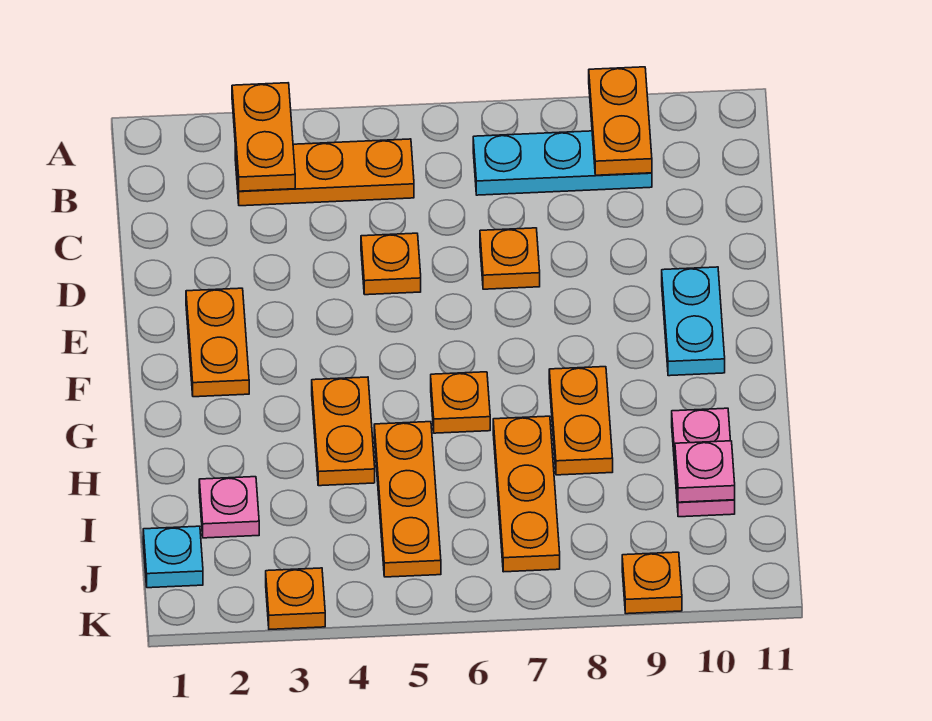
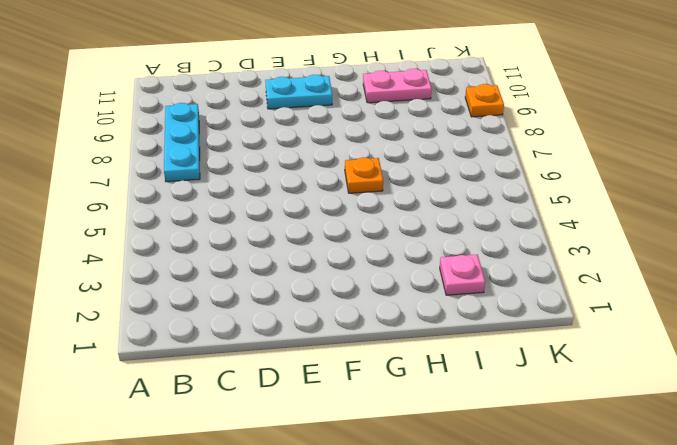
none -> orange 1x3 plate [235,139,414,206]
none -> orange 1x1 plate [361,233,421,295]
none -> orange 1x1 plate [480,228,540,289]

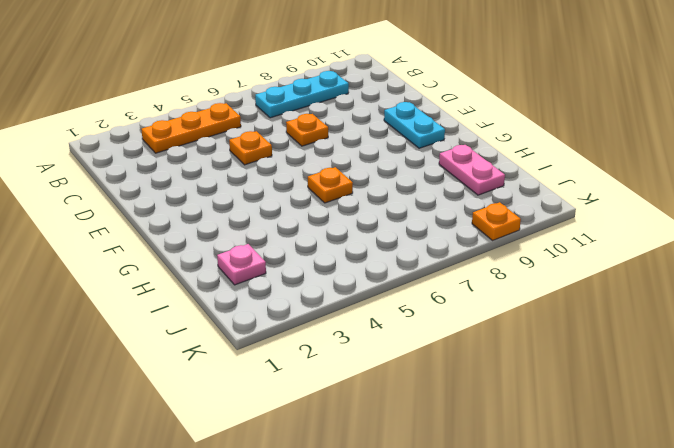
none -> orange 1x2 plate [186,288,249,397]
none -> orange 1x2 plate [312,377,375,486]
none -> orange 1x2 plate [549,367,613,475]

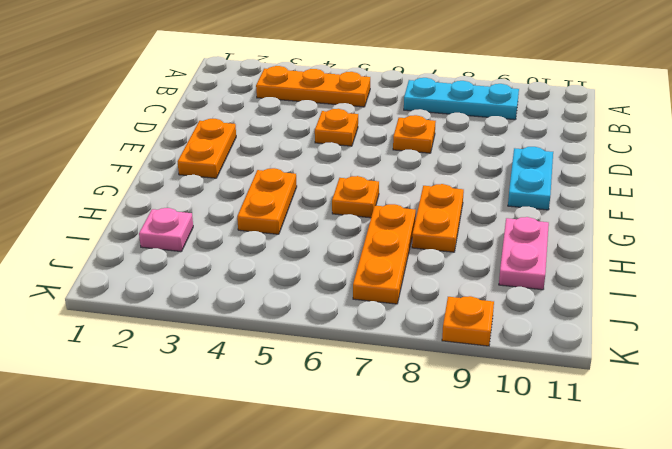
none -> orange 1x3 plate [374,422,441,577]
none -> cyan 1x1 plate [143,526,203,588]
none -> orange 1x1 plate [266,568,325,629]

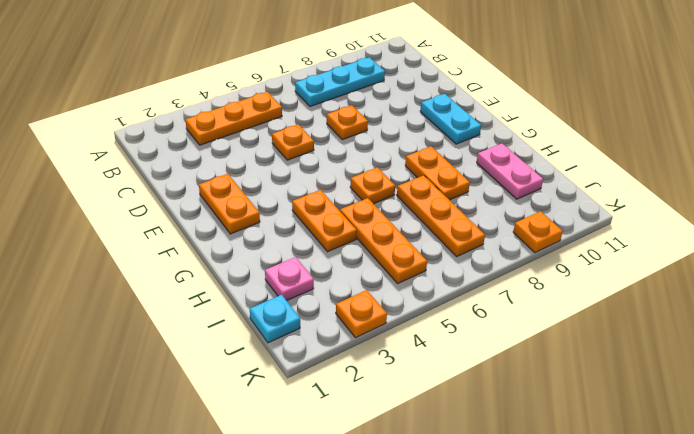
none -> orange 1x2 plate [232,83,295,191]
none -> orange 1x2 plate [589,67,652,175]
none -> pink 1x1 plate [675,441,735,502]

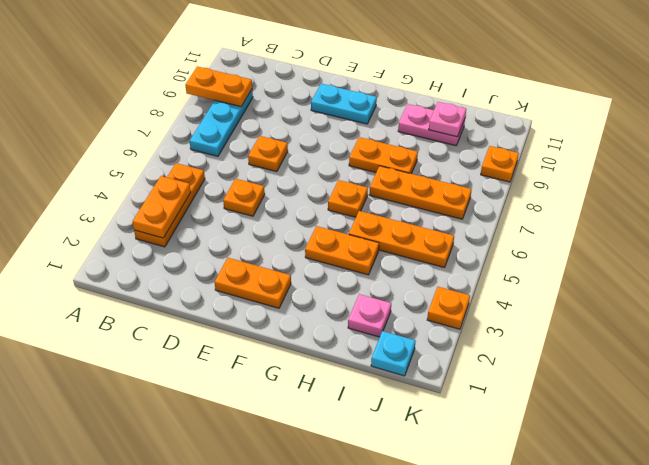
orange 1x2 plate [133,176,191,238] -> orange 1x2 plate turned to [232,83,295,191]

